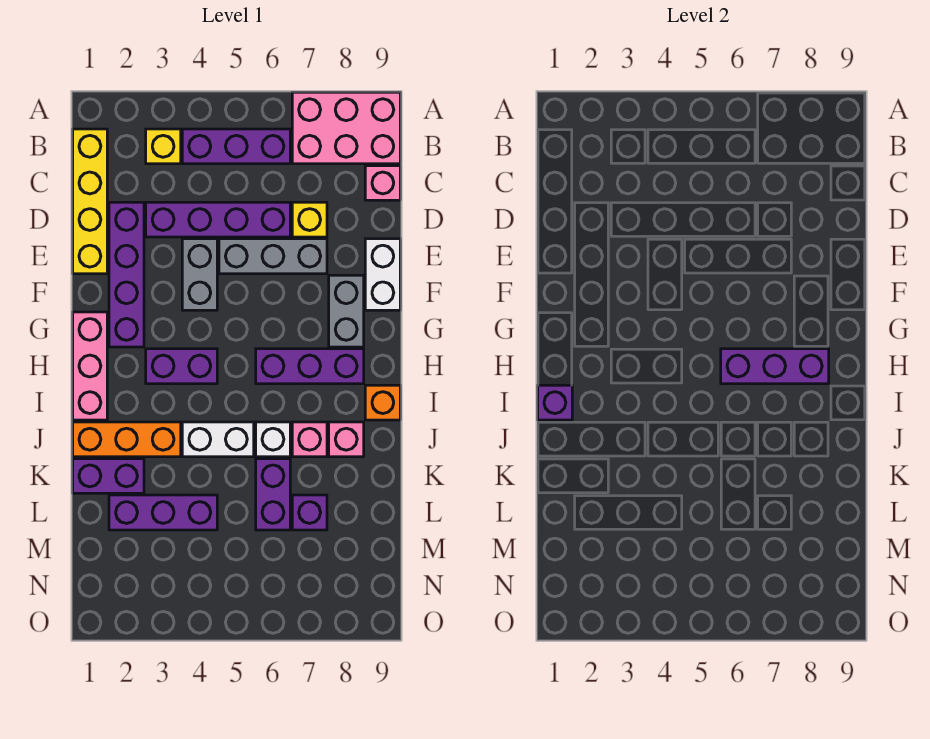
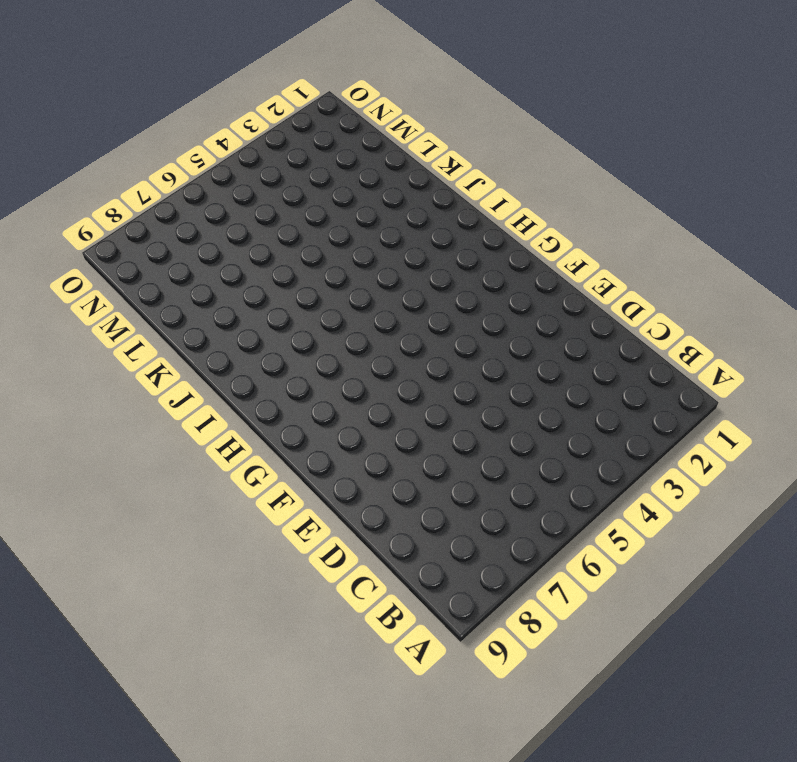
none -> pink 2x3 brick [292,92,400,164]
none -> yellow 1x4 brick [73,129,107,274]
none -> yellow 1x1 brick [146,129,181,164]

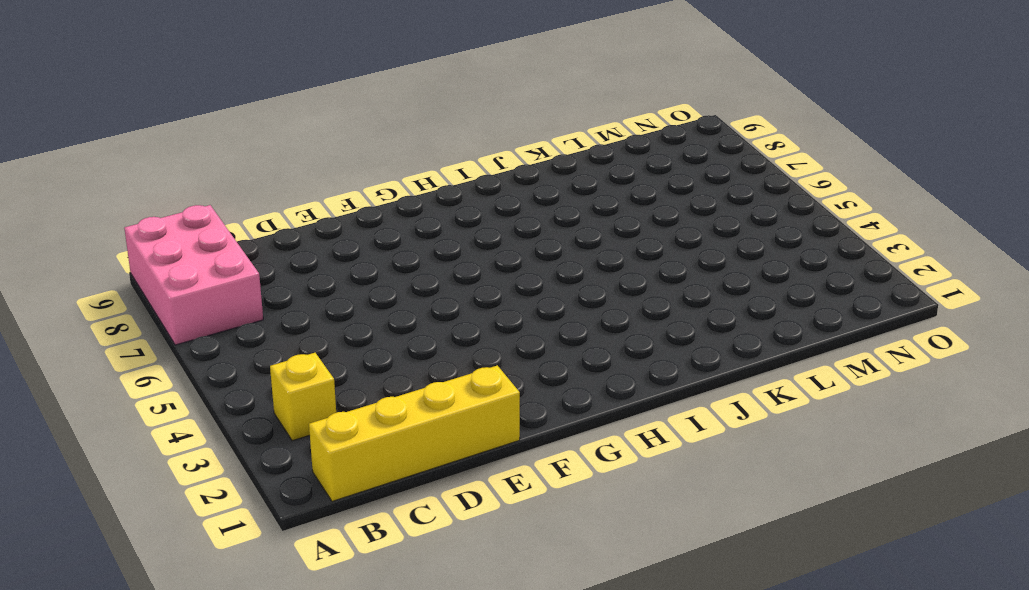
none -> purple 1x3 brick [182,129,290,164]
none -> pink 1x1 brick [365,166,400,200]
none -> purple 1x4 brick [109,202,144,347]

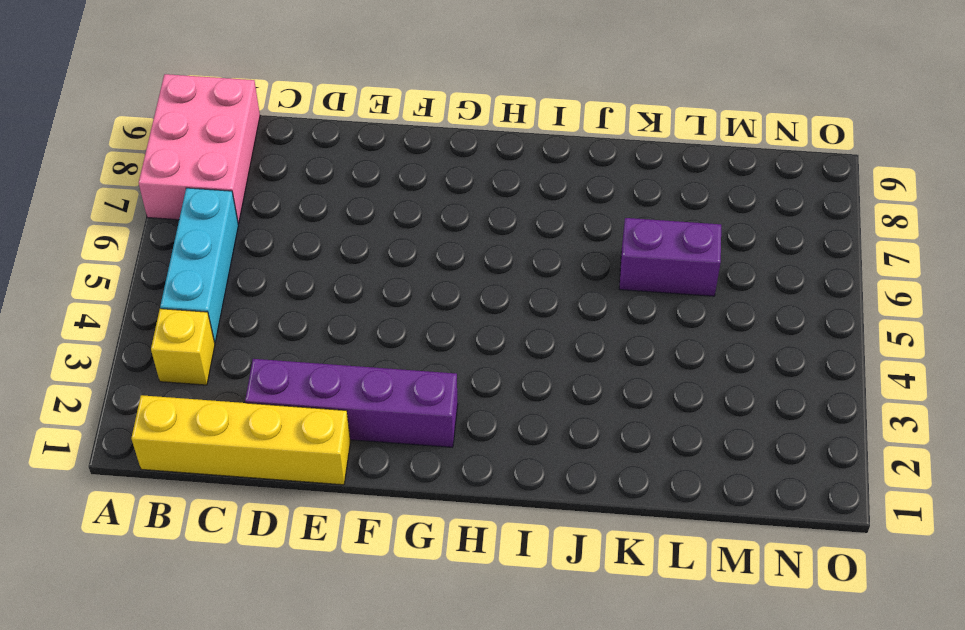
cyan 1x3 brick [160,188,238,343] -> purple 1x3 brick [182,129,290,164]
none -> pink 1x1 brick [365,166,400,200]
none -> purple 1x4 brick [146,202,290,237]
none -> yellow 1x1 brick [292,202,327,237]

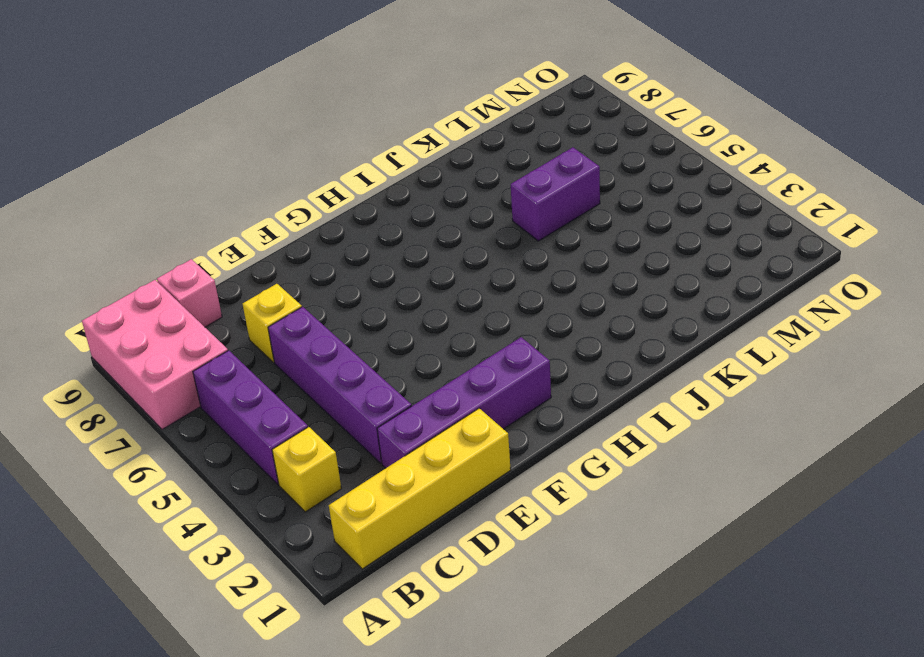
none -> grey 1x2 brick [182,239,217,310]
none -> grey 1x3 brick [219,239,327,274]
none -> white 1x2 brick [365,239,400,310]

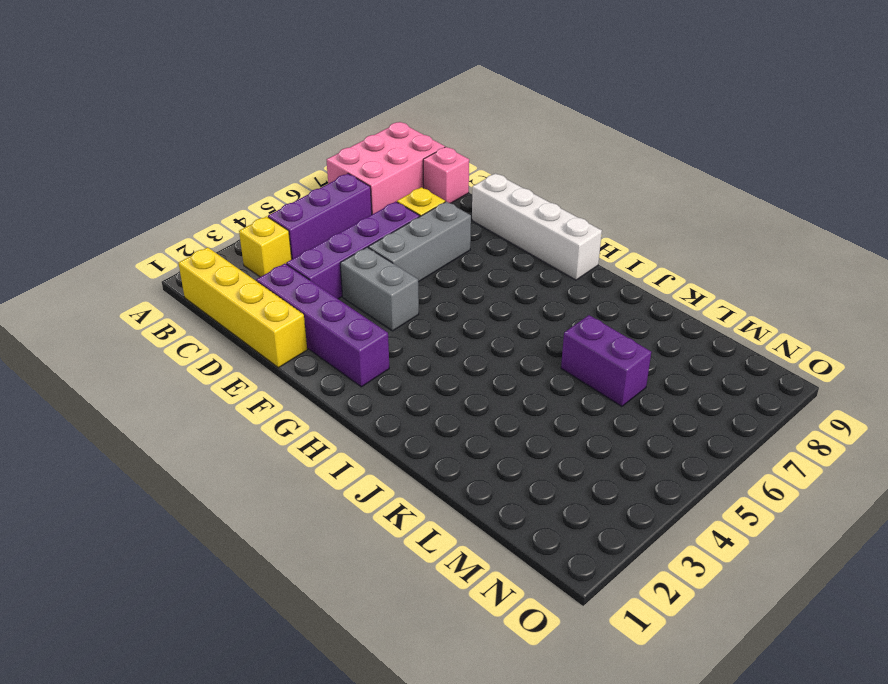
white 1x4 brick [472,173,602,280] -> white 1x2 brick [365,239,400,310]
none -> grey 1x2 brick [329,275,364,347]
none -> pink 1x3 brick [73,312,107,420]
none -> purple 1x2 brick [146,349,217,384]

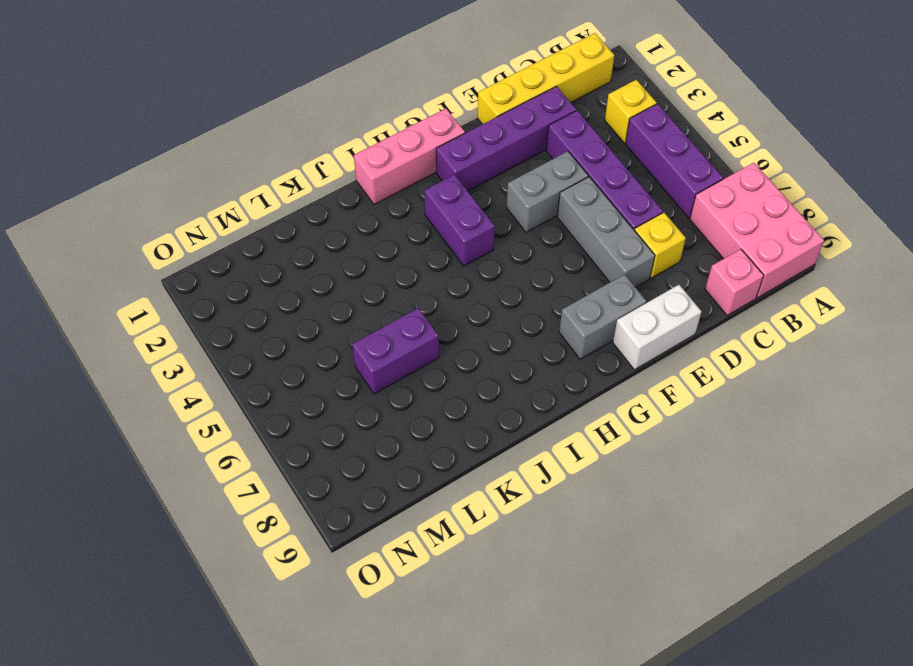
none -> purple 1x3 brick [256,349,364,384]
none -> orange 1x1 brick [365,385,400,420]
none -> orange 1x3 brick [73,422,181,457]

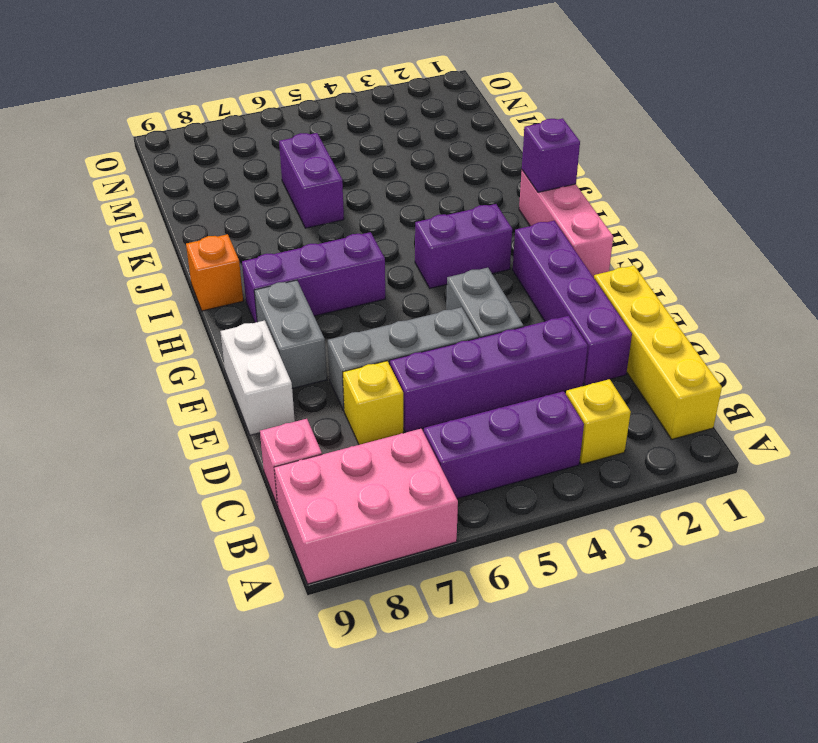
none -> orange 1x3 brick [73,422,181,457]
none -> white 1x2 brick [182,422,254,457]
none -> white 1x1 brick [256,422,290,457]

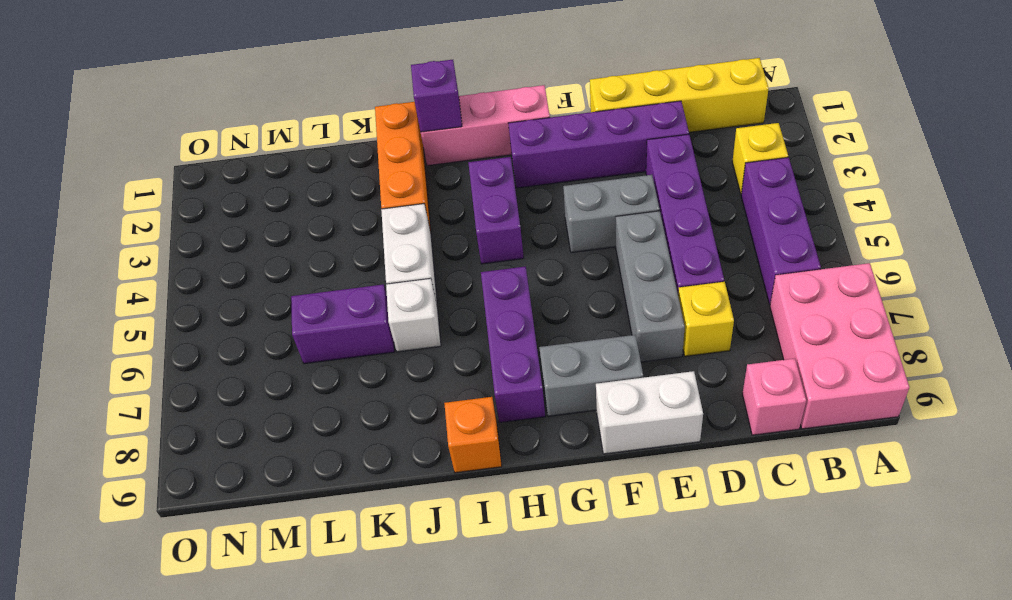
none -> pink 1x1 brick [292,422,327,457]
none -> pink 1x1 brick [329,422,364,457]
none -> purple 1x2 brick [73,459,144,493]

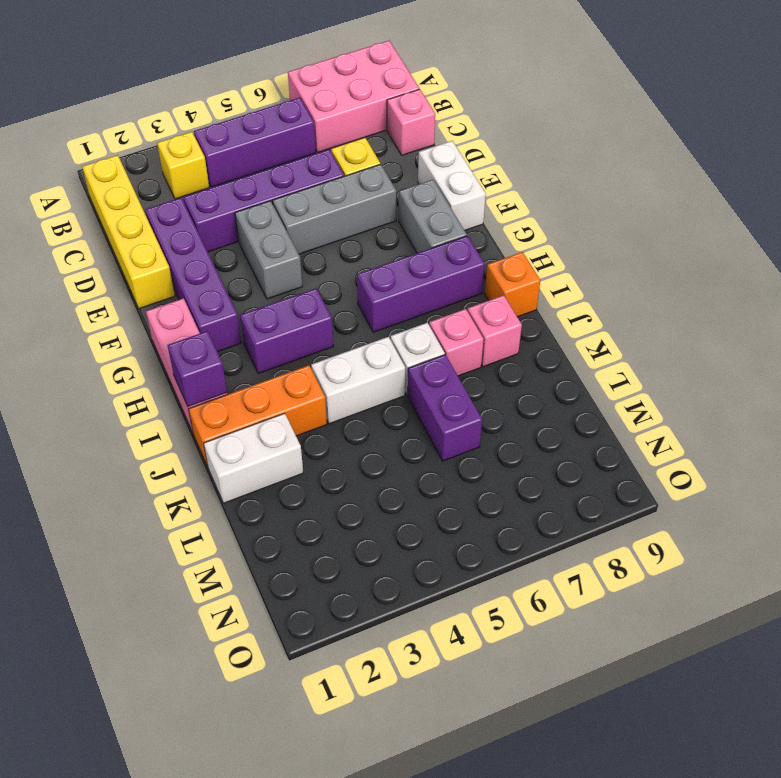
white 1x2 brick [204,413,303,503] -> purple 1x2 brick [73,459,144,493]
none -> purple 1x3 brick [109,495,217,530]
none -> purple 1x1 brick [292,495,327,530]
none -> purple 1x3 brick [721,349,829,384]

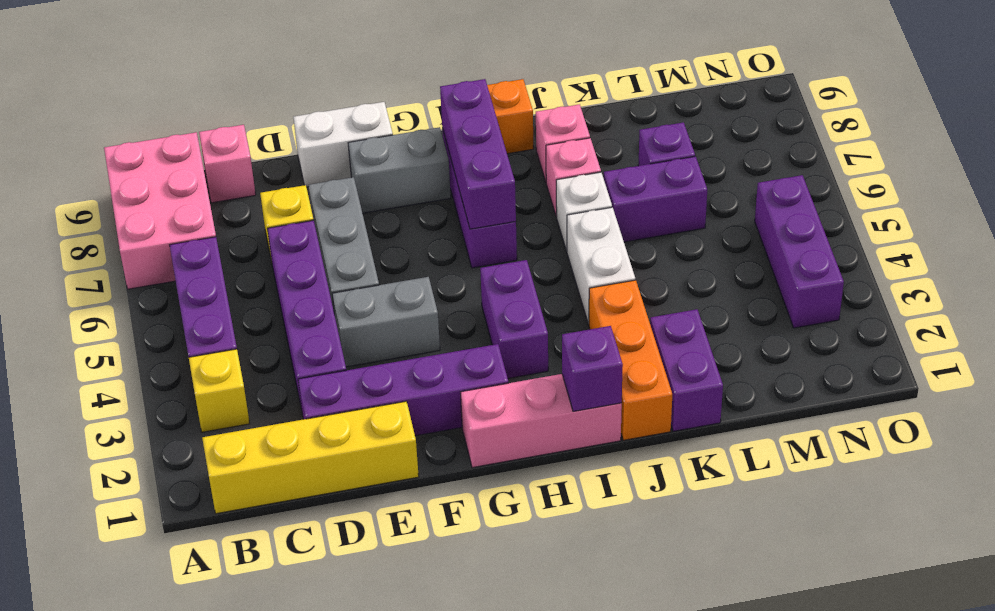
purple 1x3 brick [755,175,844,328] -> purple 1x3 brick moved to [109,495,217,530]

